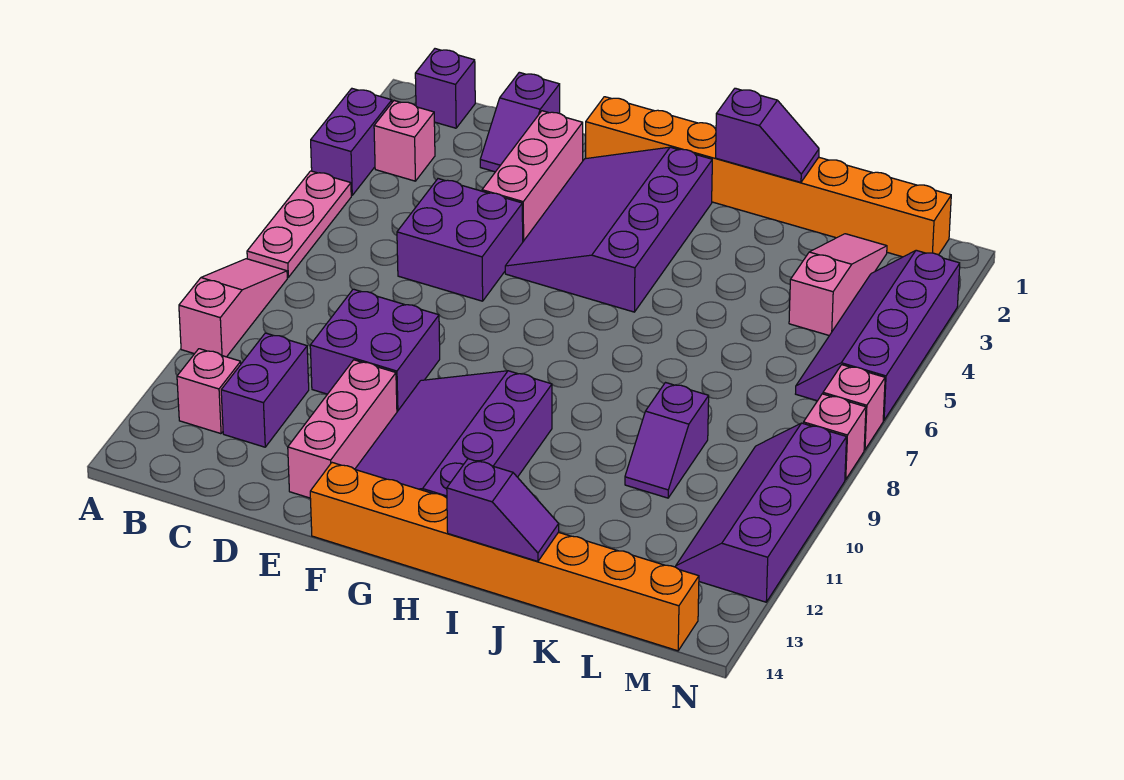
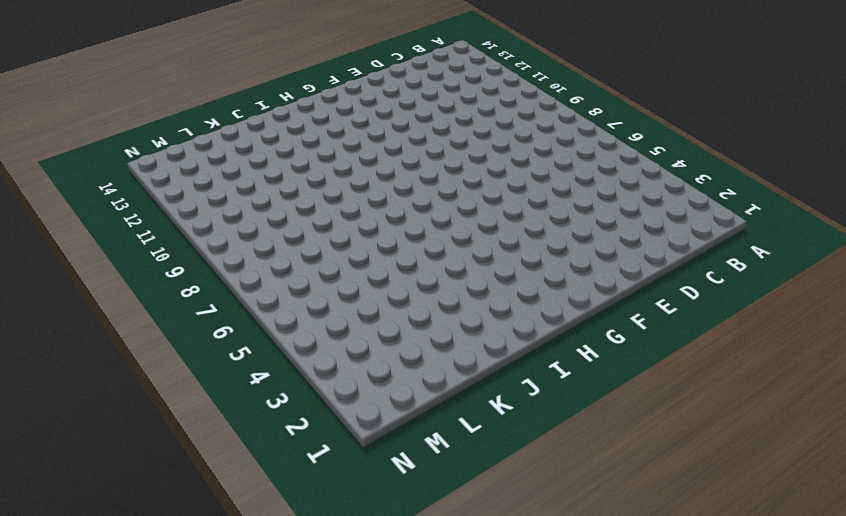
none -> purple 1x2 brick [311,89,392,195]
none -> pink 1x3 plate [247,171,351,277]
none -> pink 1x3 slope [179,259,287,357]

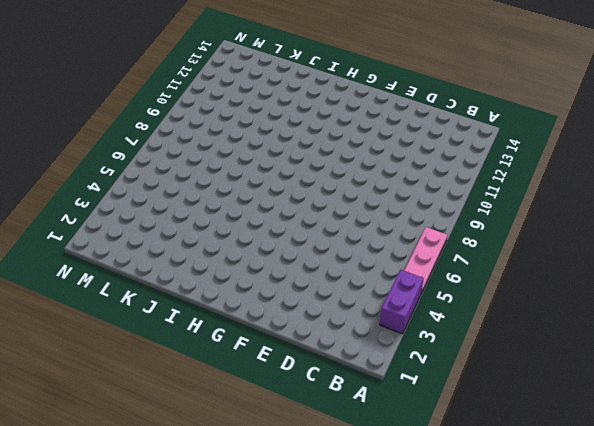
none -> pink 1x3 slope [179,259,287,357]
none -> purple 1x1 brick [415,49,475,128]
none -> pink 1x1 brick [374,101,435,181]

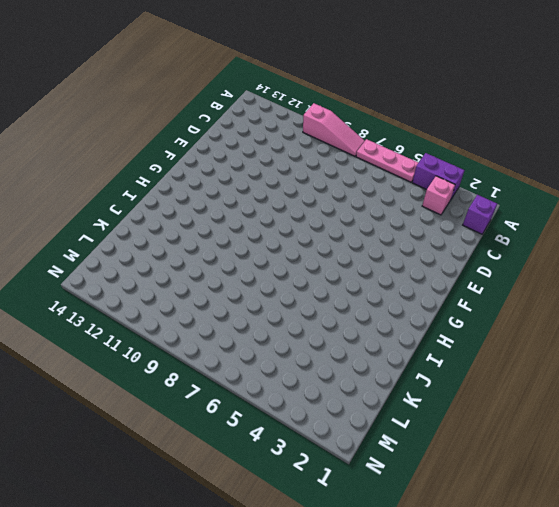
none -> pink 1x1 brick [177,349,241,434]
none -> purple 1x2 brick [221,333,309,447]
none -> purple 1x2 slope [480,72,560,172]

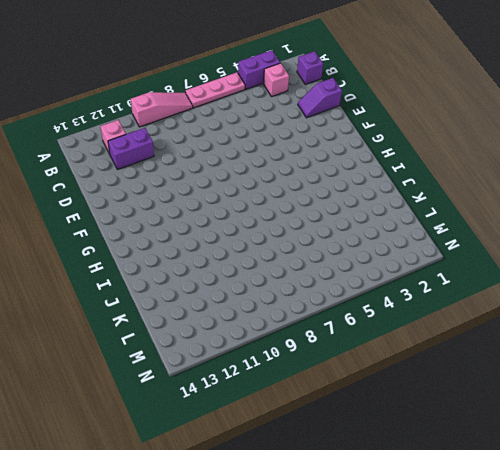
none -> purple 2x2 brick [397,179,523,301]
none -> purple 2x2 brick [310,289,440,412]
none -> pink 1x3 brick [482,111,583,241]

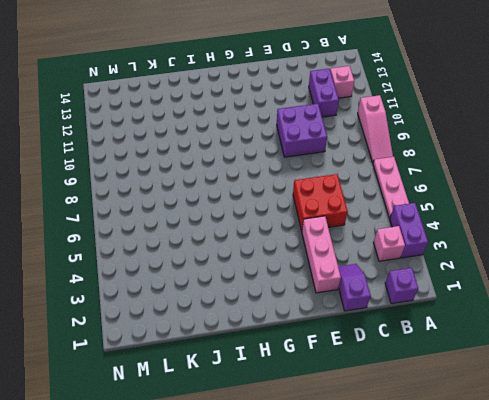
red 2x2 brick [293,174,348,231] -> purple 2x2 brick [397,179,523,301]
none -> pink 1x3 brick [288,360,397,498]
none -> orange 1x8 brick [586,97,951,257]
none -> purple 3x4 slope [505,147,712,312]

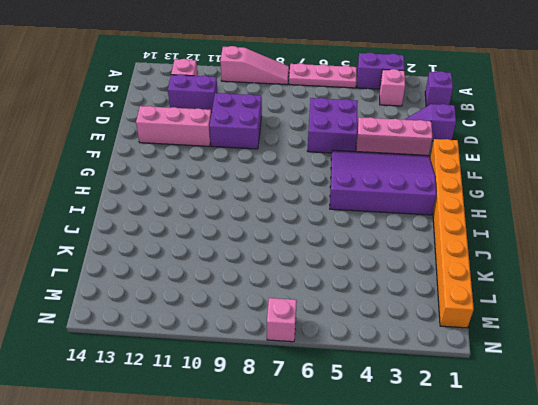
none -> purple 3x4 slope [355,371,552,498]
none -> orange 1x8 brick [310,463,699,651]
none -> purple 1x2 slope [625,383,709,498]

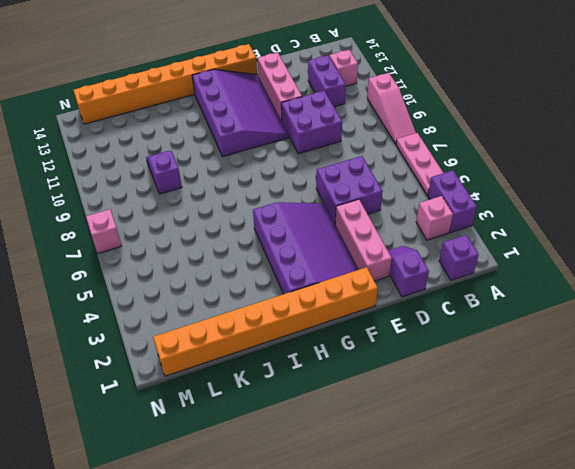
none -> pink 1x3 slope [789,234,887,336]
none -> purple 2x4 slope [796,250,960,420]
none -> purple 2x4 slope [676,423,847,602]

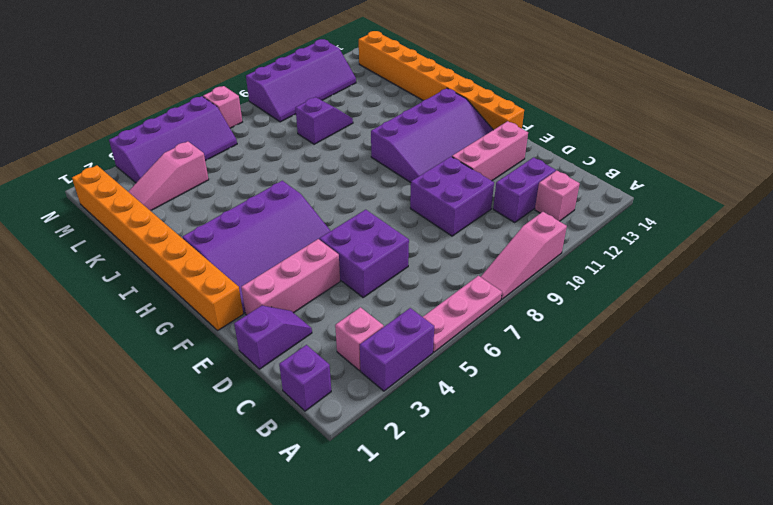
none -> pink 1x1 brick [803,394,866,480]
none -> purple 1x2 slope [716,88,819,182]
none -> purple 1x2 slope [447,459,559,561]

